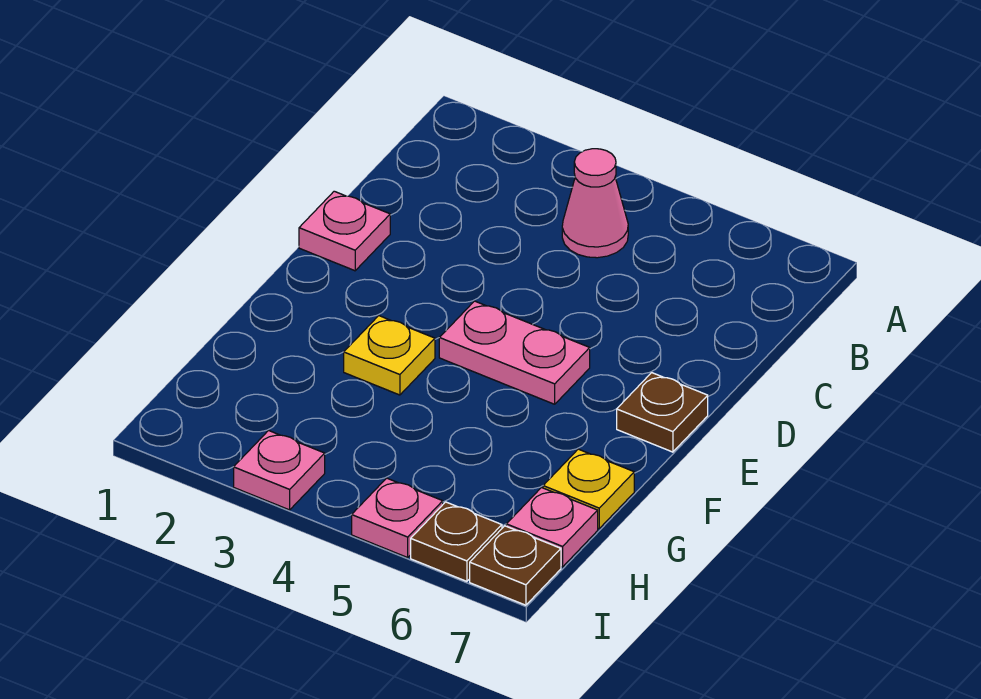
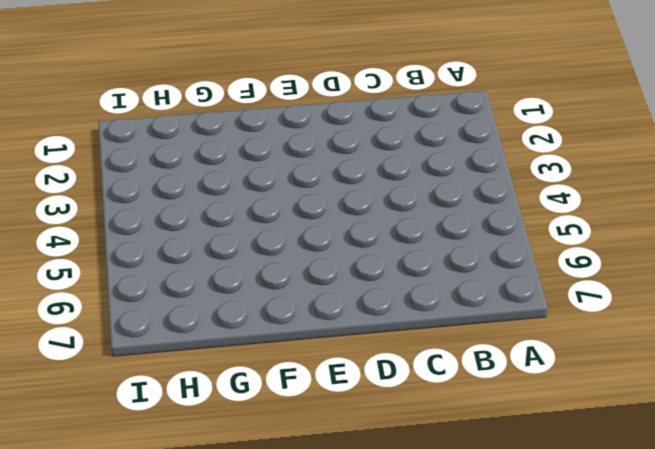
none -> pink 1x1 cone [562,149,628,258]
none -> pink 1x1 plate [299,191,390,271]

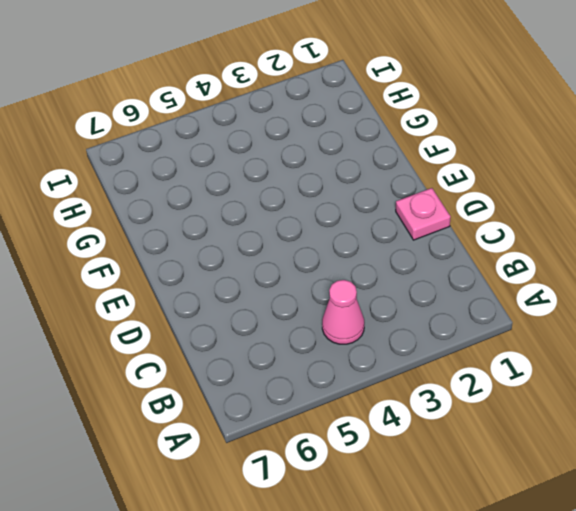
none -> pink 1x2 plate [439,301,590,404]
none -> brown 1x1 plate [617,373,708,452]

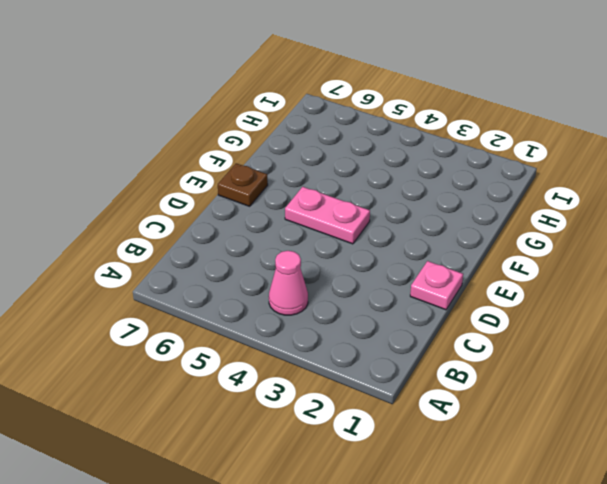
none -> yellow 1x1 plate [344,316,435,395]
none -> yellow 1x1 plate [543,449,634,528]

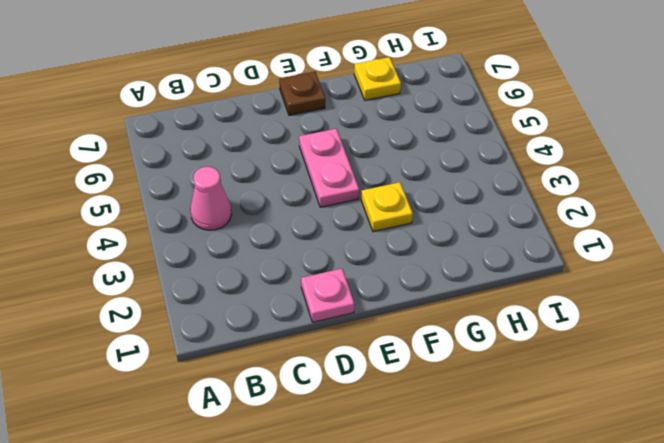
none -> pink 1x1 plate [506,488,598,567]
none -> pink 1x1 plate [234,431,325,510]

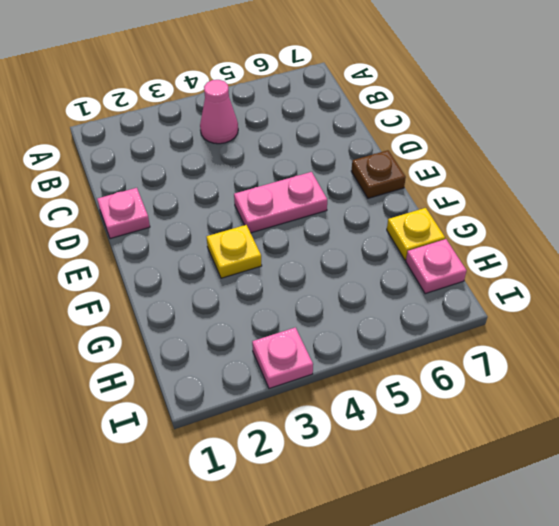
none -> pink 1x1 plate [352,478,443,557]
none -> brown 1x1 plate [411,502,502,581]

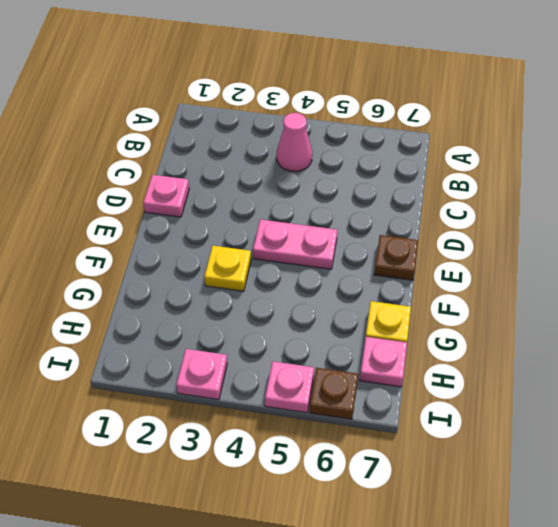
none -> brown 1x1 plate [470,526,561,605]

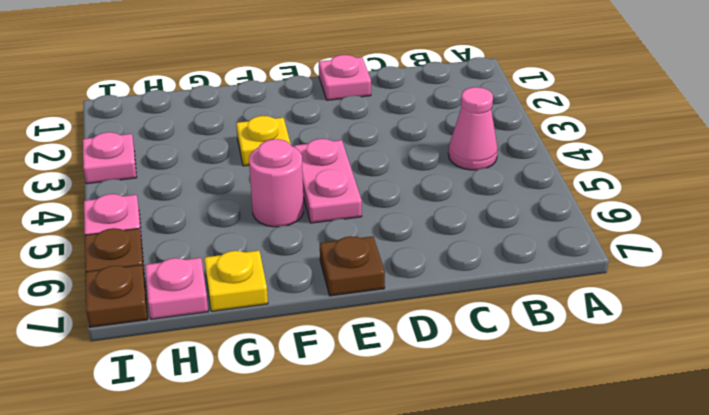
pink 1x1 round brick [249,139,304,227] -> none

